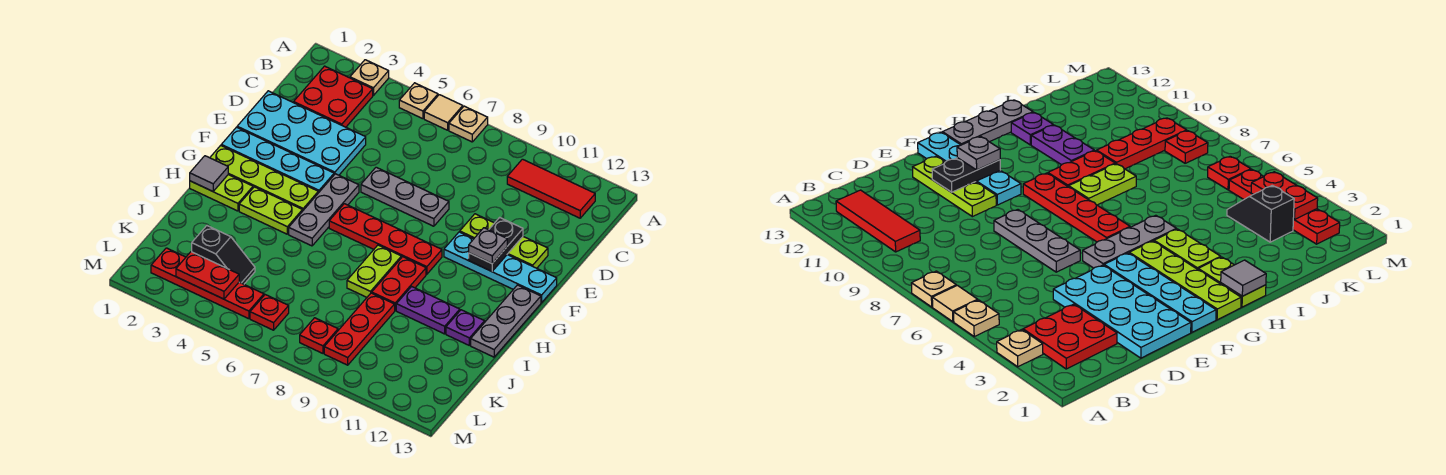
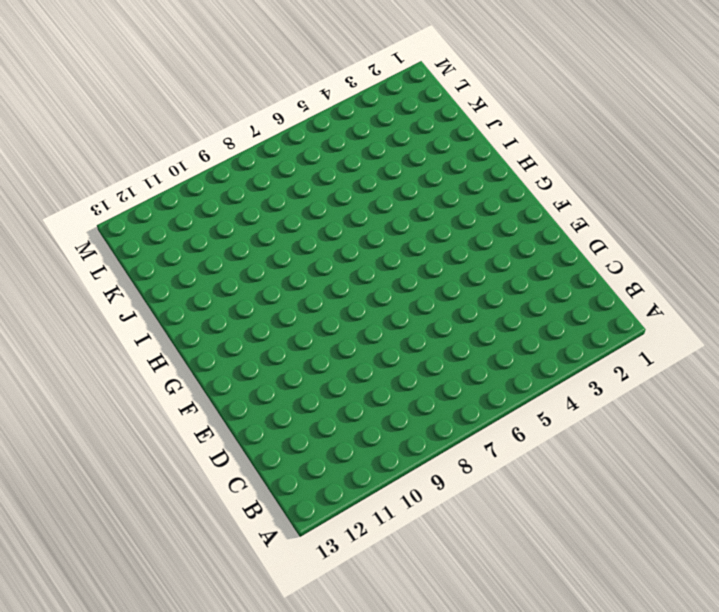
none -> tan 1x1 plate [350,60,389,95]
none -> tan 1x1 plate [399,83,438,119]
none -> tan 1x1 tile [424,95,463,130]
none -> tan 1x1 plate [449,106,488,142]

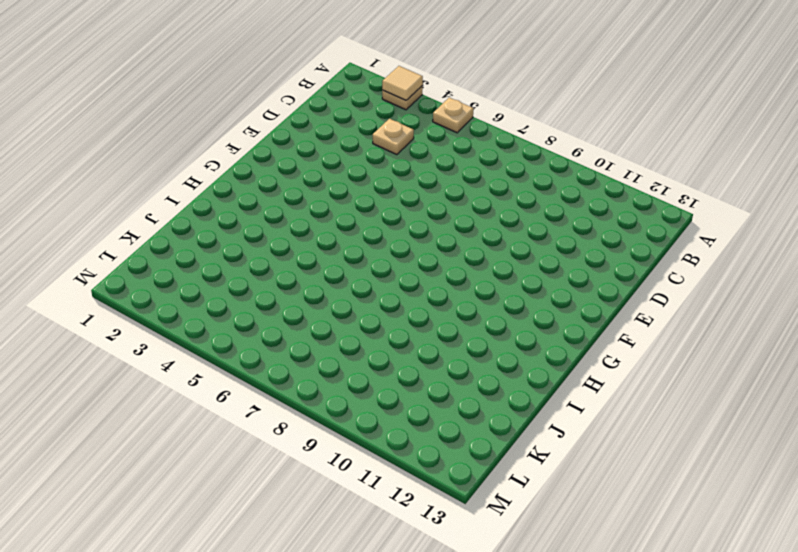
tan 1x1 tile [382,66,423,100] -> tan 1x1 tile moved to [424,95,463,130]
tan 1x1 plate [373,119,414,155] -> tan 1x1 plate moved to [449,106,488,142]
none -> red 2x2 plate [294,66,373,127]
none -> red 1x3 tile [507,159,595,218]
none -> cyan 2x4 plate [237,91,366,175]
none -> grey 1x3 plate [361,167,449,226]

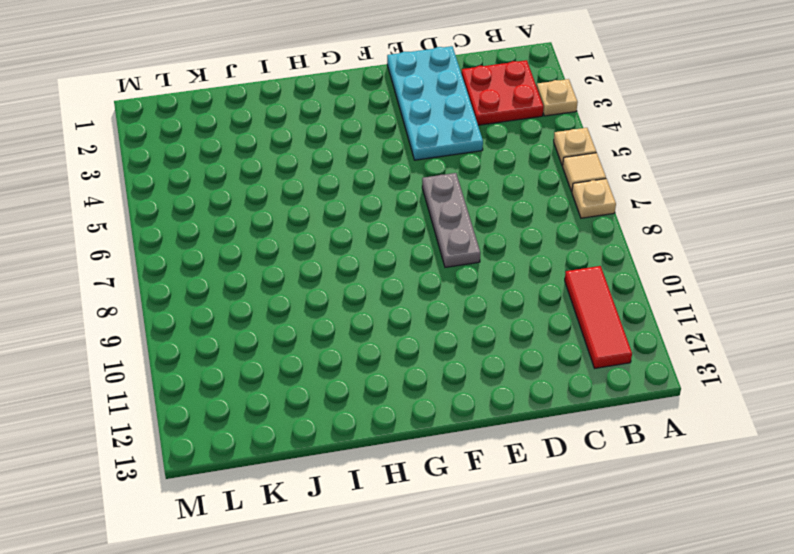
none -> lime 1x3 plate [460,214,548,268]
none -> cyan 1x4 plate [221,127,334,193]
none -> grey 1x3 plate [289,174,359,246]
none -> cyan 1x4 plate [444,232,557,303]

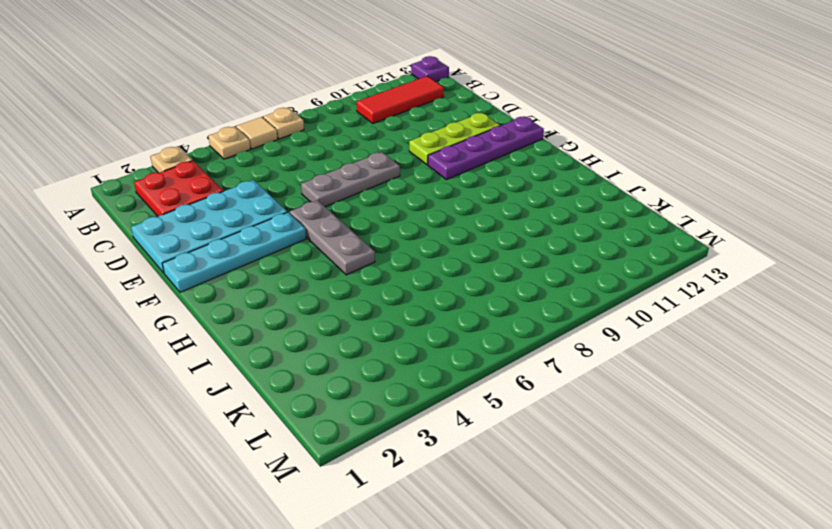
purple 1x1 plate [411,56,449,82] -> purple 1x1 plate moved to [446,310,485,345]
purple 1x4 plate [428,116,544,180] -> cyan 1x4 plate [444,232,557,303]
none -> lime 1x4 plate [210,145,318,210]
none -> red 1x4 plate [329,204,442,274]
none -> grey 1x3 plate [471,285,541,357]
none -> lime 1x2 plate [190,175,253,211]

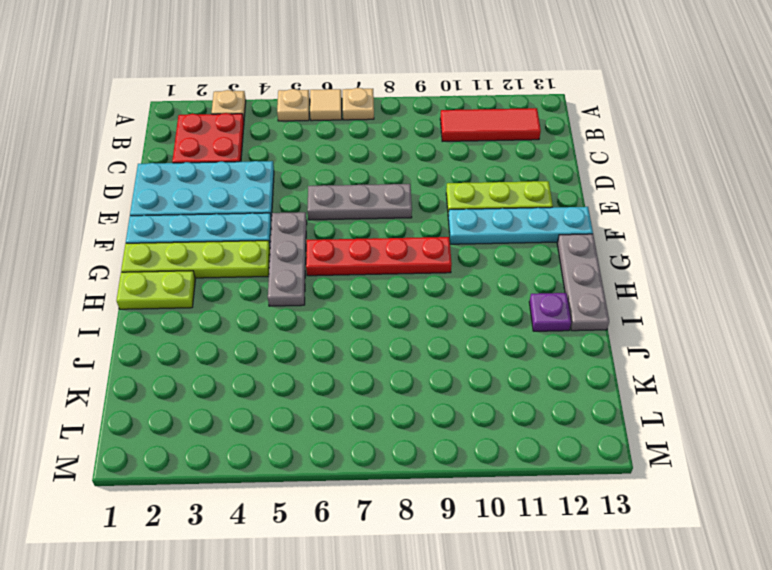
none -> lime 1x2 plate [239,187,303,234]
none -> lime 1x2 plate [347,245,401,297]
none -> red 1x2 plate [372,257,426,310]
none -> purple 1x2 plate [396,287,460,334]

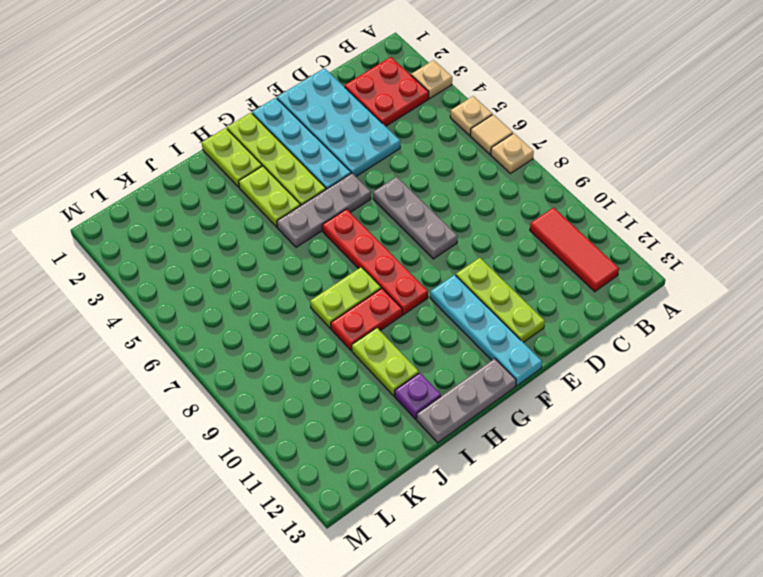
lime 1x2 plate [352,328,419,396] -> purple 1x2 plate [396,287,460,334]
none -> red 1x3 plate [324,293,395,365]
none -> black 1x2 slope [192,226,255,284]
none -> red 1x4 plate [151,248,264,319]
none -> red 1x1 plate [250,295,289,330]

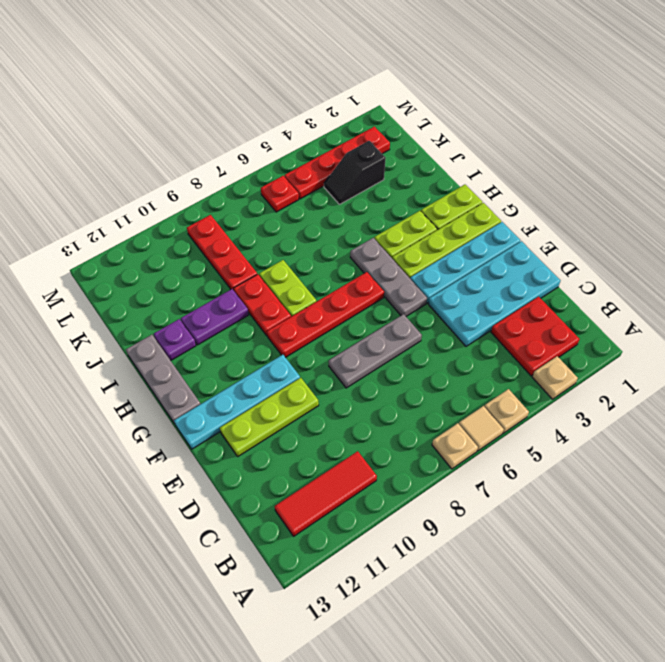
none -> red 1x1 plate [300,318,338,353]
none -> black 1x2 plate [469,217,523,271]
none -> grey 1x1 tile [190,156,228,191]
none -> red 1x2 plate [176,252,239,299]

